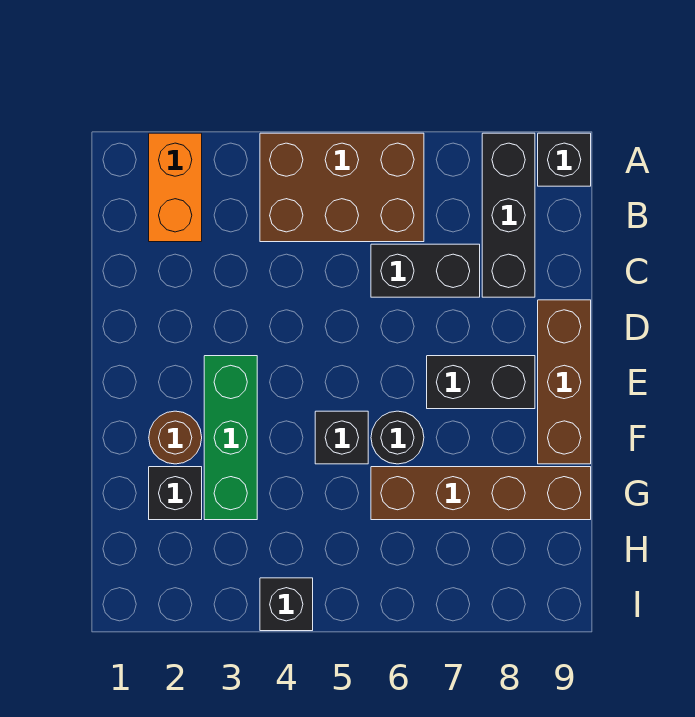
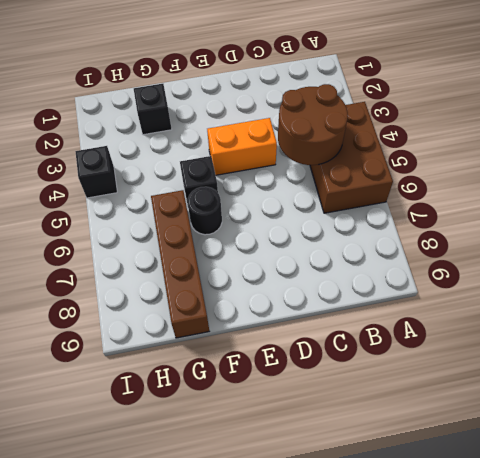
brown 2x2 round brick [278,84,348,165] -> none
orange 1x2 brick [207,118,277,175] -> orange 1x2 brick moved to [149,133,202,242]
none -> black 1x3 brick [482,133,535,297]
none -> black 1x1 brick [538,133,591,186]
none -> black 1x2 brick [371,244,480,297]

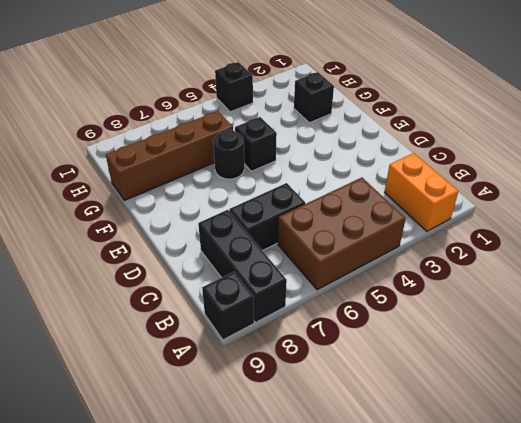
none -> brown 1x3 brick [538,300,591,464]
none -> green 1x3 brick [204,356,257,520]
none -> black 1x2 brick [427,356,535,409]

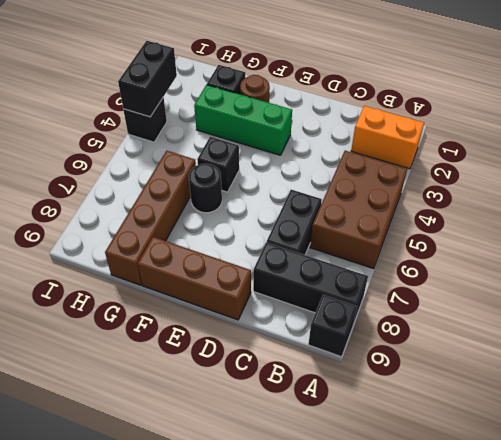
black 1x2 brick [118,41,177,117] -> black 1x2 brick moved to [427,356,535,409]

